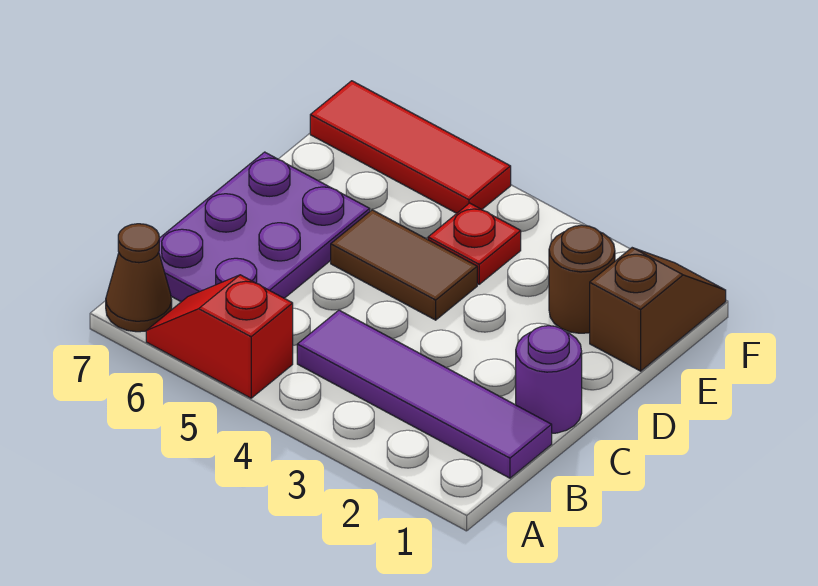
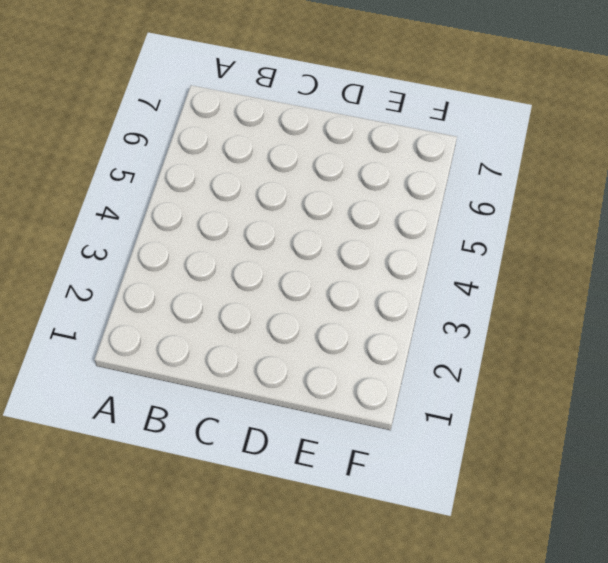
none -> red 1x2 slope [146,275,293,398]
none -> brown 1x1 cone [106,224,172,332]

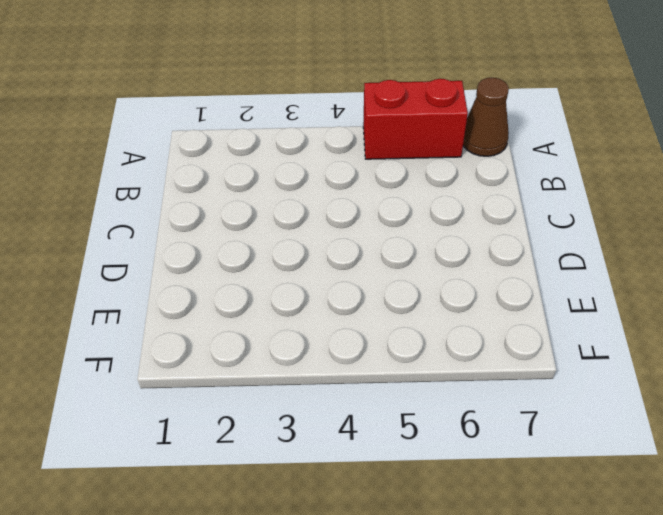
red 1x2 brick [363,79,468,159] -> red 1x2 slope [146,275,293,398]
none -> purple 1x4 tile [297,310,552,478]
none -> purple 2x3 plate [159,152,370,302]

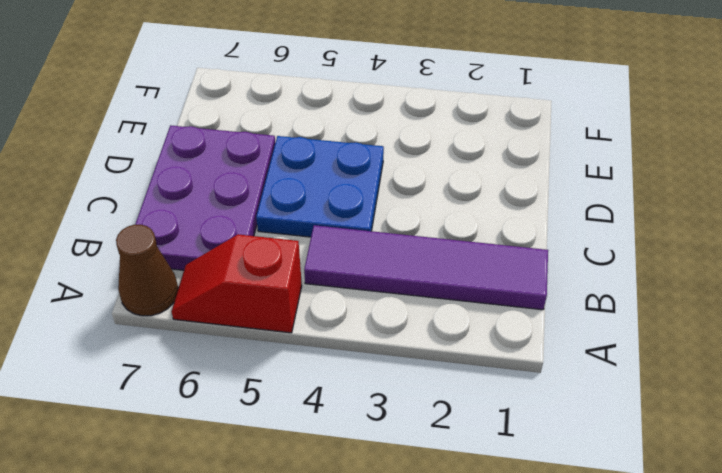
blue 2x2 plate [256,136,384,237] -> brown 1x2 tile [331,210,477,320]
none -> purple 1x1 round brick [516,326,582,433]
none -> brown 1x2 slope [590,248,726,371]

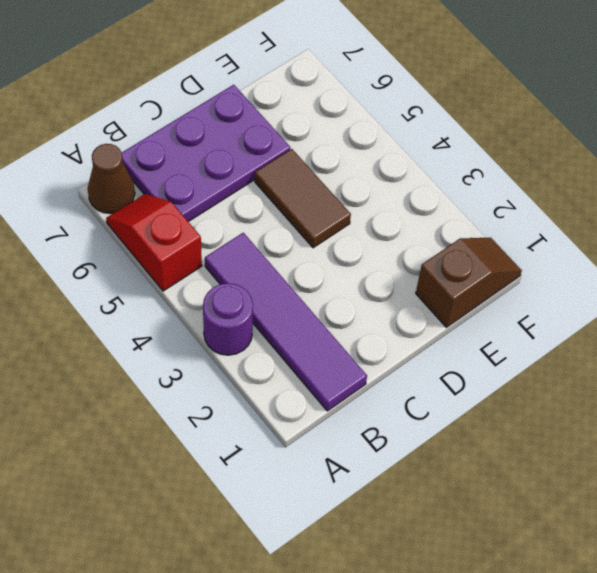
purple 1x1 round brick [203,283,253,355] -> purple 1x1 round brick moved to [516,326,582,433]
none -> brown 1x1 round brick [549,225,615,333]
none -> red 1x1 plate [428,203,521,284]

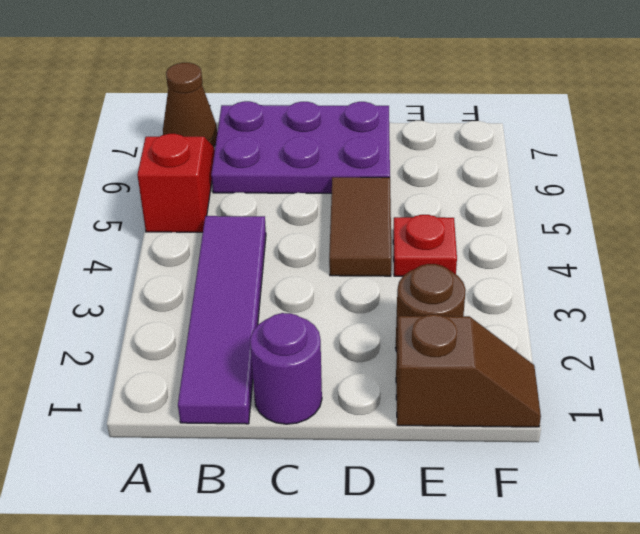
none -> red 1x3 tile [310,81,511,213]

